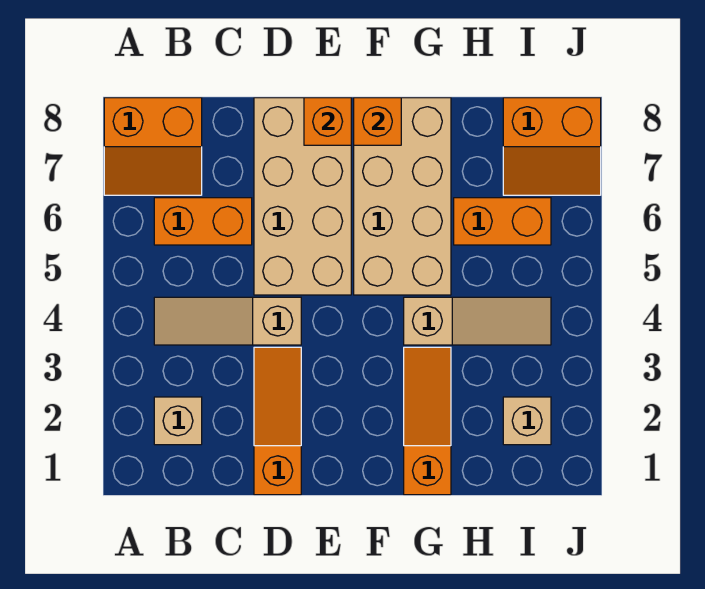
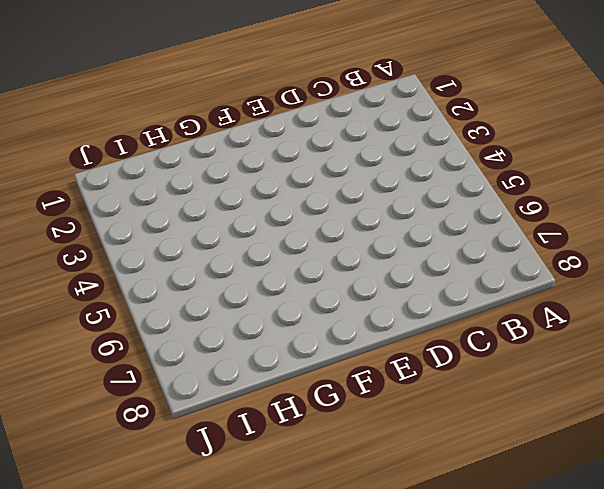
none -> orange 2x2 slope [104,98,202,195]
none -> tan 1x1 brick [154,397,202,445]
none -> tan 1x3 slope [154,297,301,345]

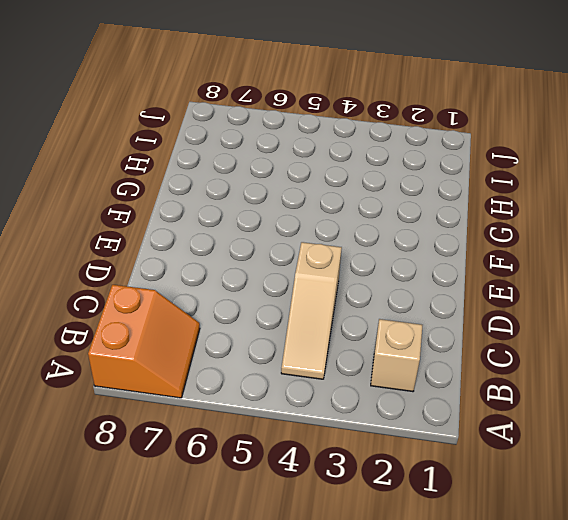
none -> orange 1x2 brick [154,198,252,245]
none -> orange 1x3 slope [254,347,301,495]
none -> tan 2x4 brick [254,98,351,295]

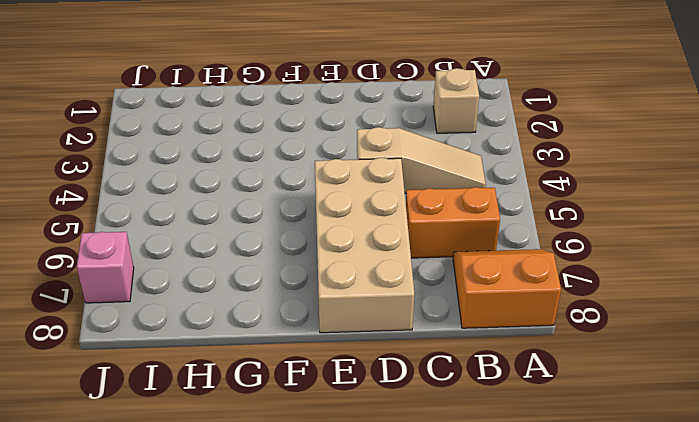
pink 1x1 brick [77,232,134,303] -> orange 2x2 slope [503,98,601,195]
none -> orange 1x3 slope [254,347,301,495]
none -> tan 2x4 brick [354,98,451,295]
none -> orange 1x3 slope [404,347,451,495]

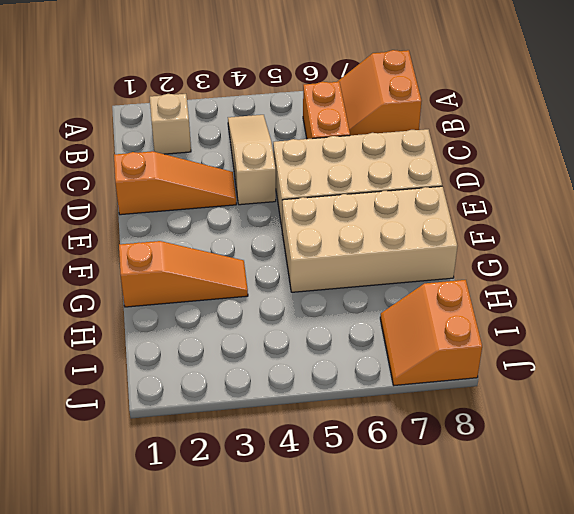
none -> tan 1x3 slope [404,297,551,345]
none -> orange 1x2 brick [454,198,551,245]
none -> tan 1x1 brick [503,397,551,445]

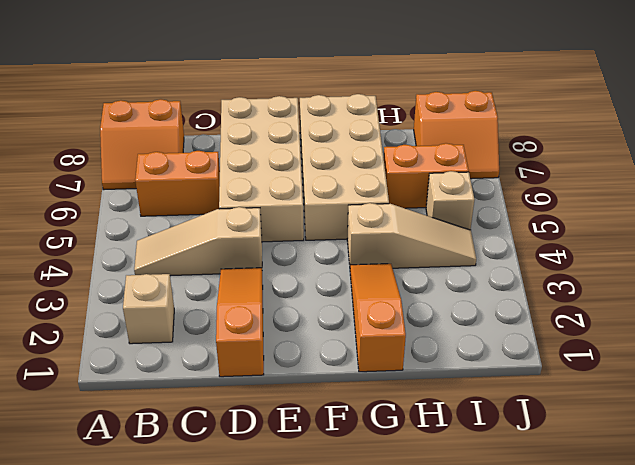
tan 1x1 brick [426,171,474,230] -> tan 1x1 brick moved to [503,397,551,445]
none -> orange 1x1 brick [304,98,351,145]
none -> orange 1x1 brick [354,98,401,145]

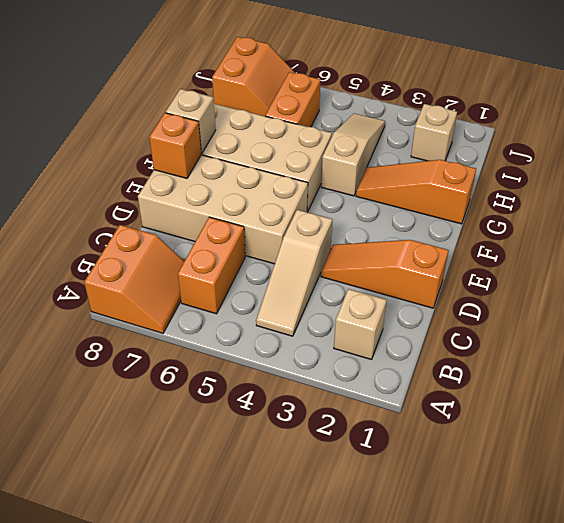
tan 1x1 brick [166,89,216,153] -> orange 1x1 brick [354,98,401,145]

